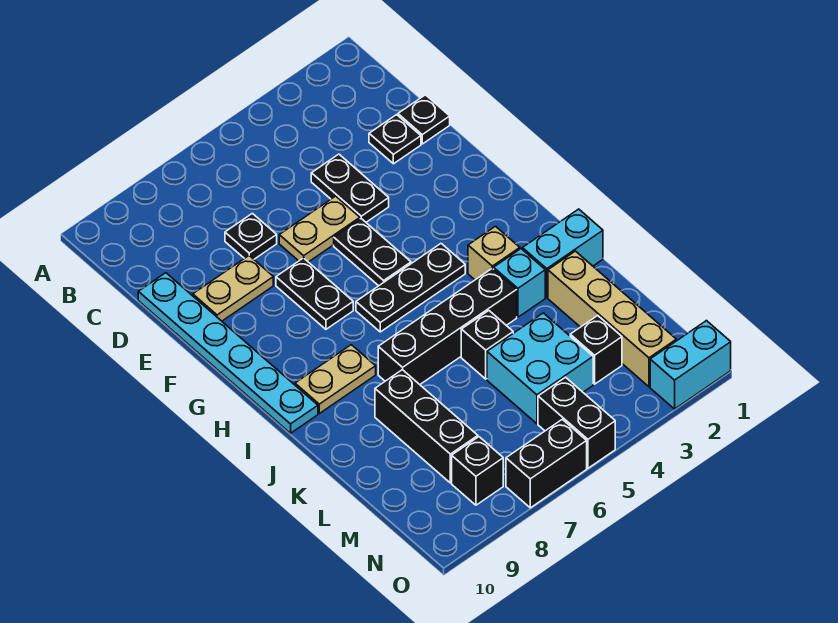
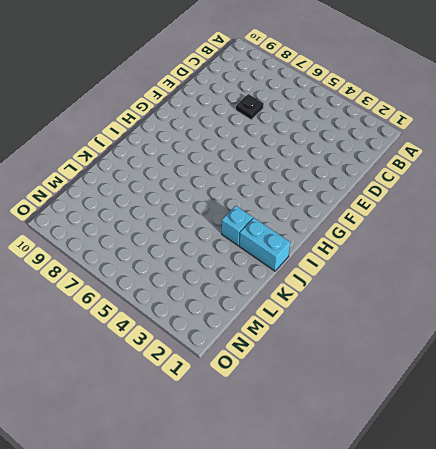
none -> black 1x1 plate [398,95,450,144]
none -> black 1x1 plate [369,115,421,164]
none -> black 1x2 plate [311,154,389,222]

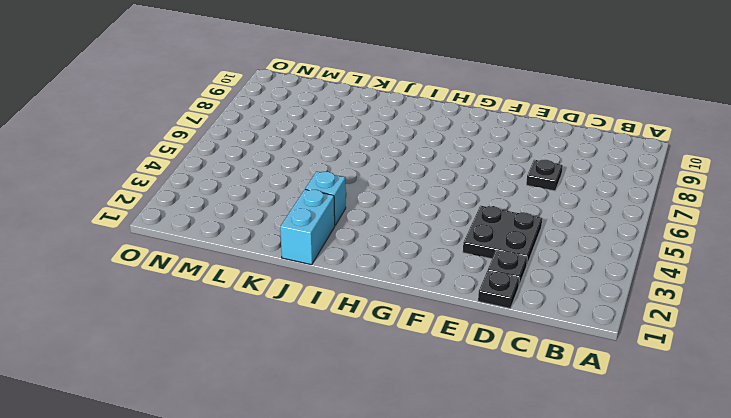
black 2x2 plate [463,206,542,264] -> black 1x2 plate [311,154,389,222]
none -> cyan 1x6 plate [138,273,318,433]
none -> tan 1x2 plate [279,196,360,262]
none -> tan 1x2 plate [193,256,273,321]

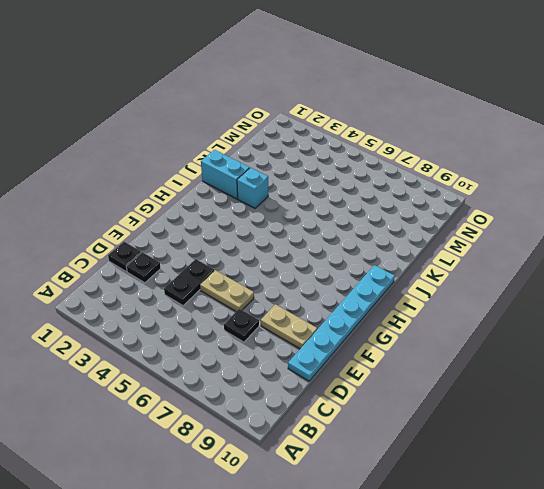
none -> black 1x2 plate [334,219,411,286]
none -> black 1x2 plate [276,258,353,329]
none -> black 1x3 plate [356,244,465,332]

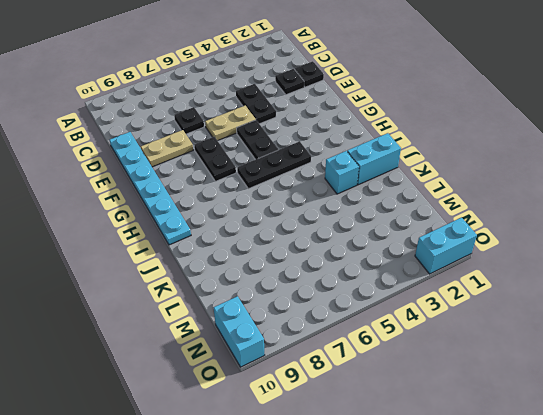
cyan 1x2 brick [214,296,265,367] -> none
none -> tan 1x1 brick [468,226,520,280]
none -> tan 1x2 plate [295,345,376,413]
none -> black 1x4 brick [378,268,517,384]

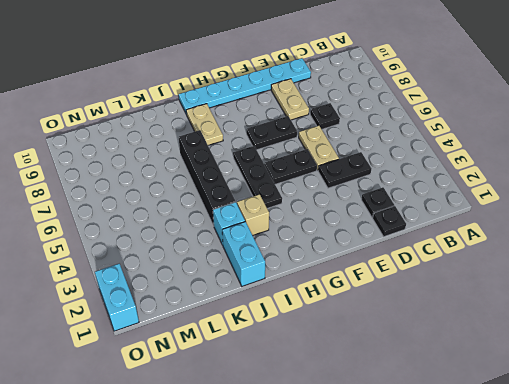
none -> tan 1x4 brick [548,251,676,387]
none -> black 1x1 brick [461,311,513,379]
none -> black 1x3 brick [375,370,478,483]

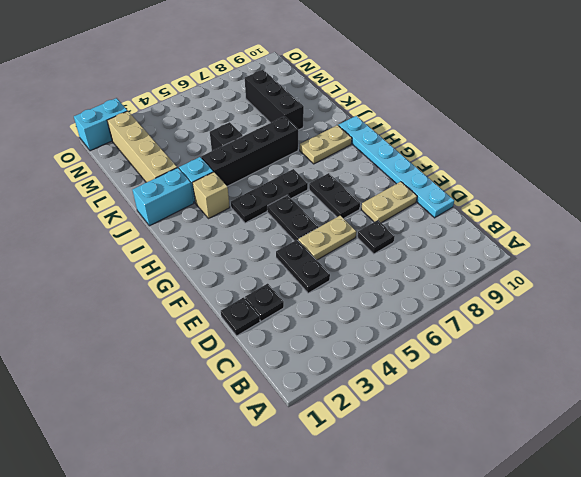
none -> cyan 2x2 brick [487,313,593,424]
none -> black 1x1 brick [570,316,622,384]
none -> black 1x2 brick [538,377,615,468]

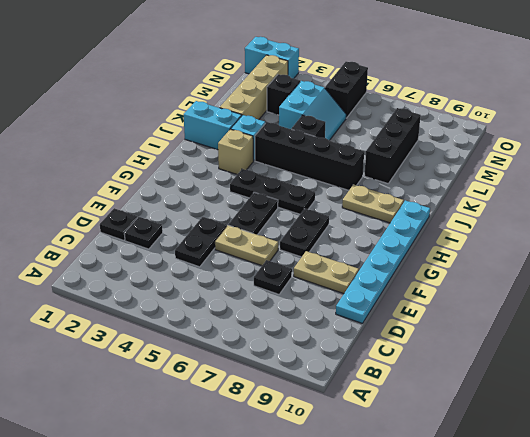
cyan 2x2 slope [279,81,346,141] -> cyan 2x2 brick [487,313,593,424]
none -> black 1x1 brick [452,437,503,505]
none -> black 1x2 brick [506,419,587,508]

